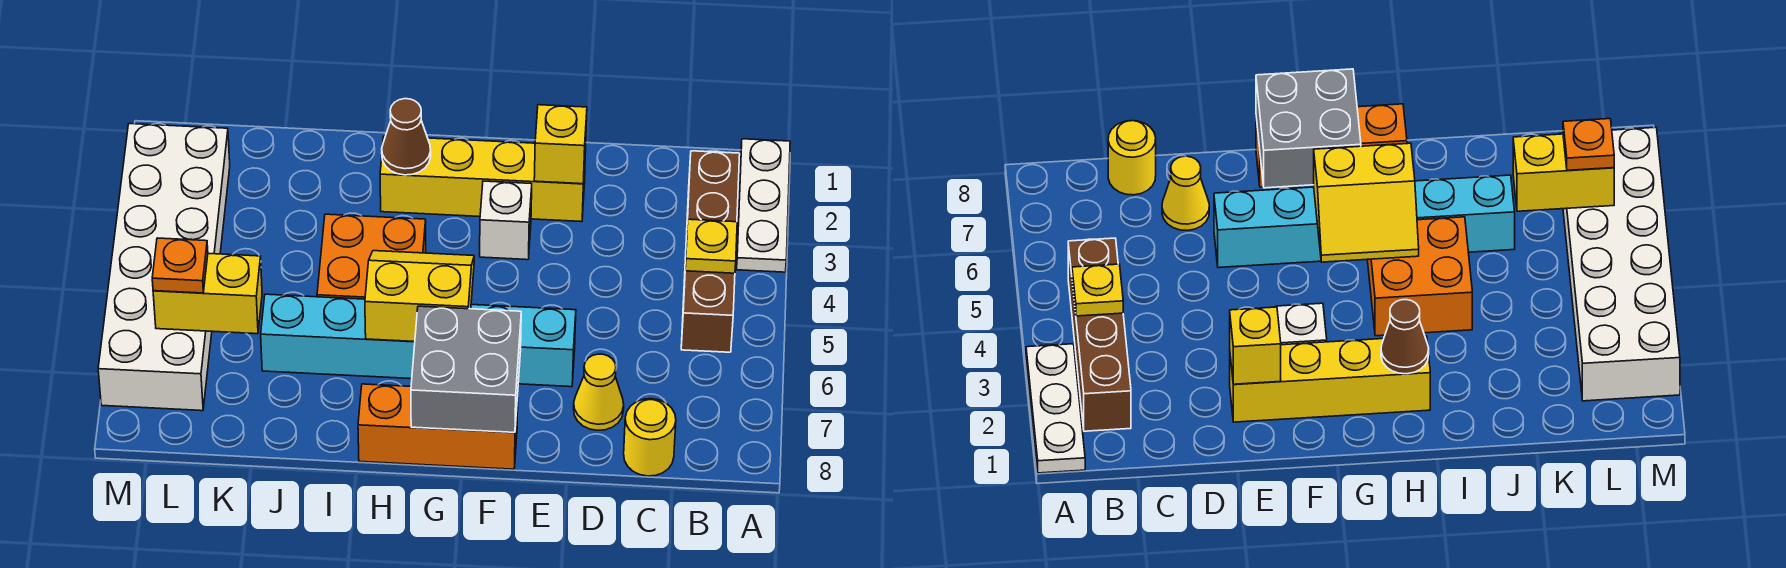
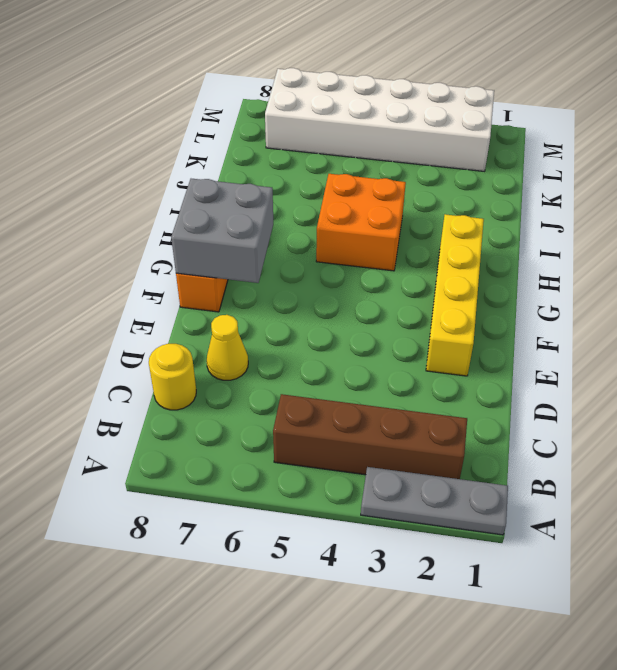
grey 1x3 plate [361,467,508,535] -> white 1x3 plate [736,139,790,272]
none -> cyan 1x6 brick [261,294,576,387]
none -> white 1x1 brick [480,181,532,260]
none -> yellow 1x1 plate [685,219,737,273]

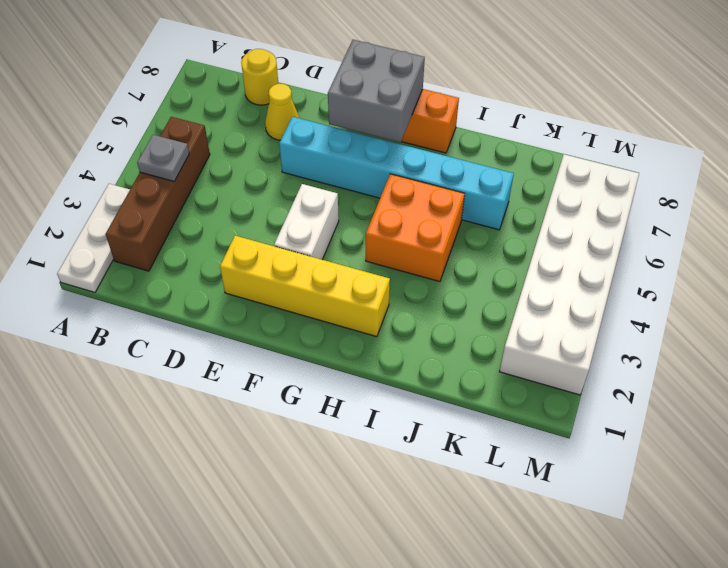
grey 1x1 plate [137,135,189,181] -> yellow 1x1 plate [685,219,737,273]
white 1x2 brick [274,184,339,259] -> white 1x1 brick [480,181,532,260]
none -> yellow 1x1 brick [534,105,587,184]
none -> yellow 2x2 slope [365,251,474,342]
none -> brown 1x1 cone [382,99,431,175]

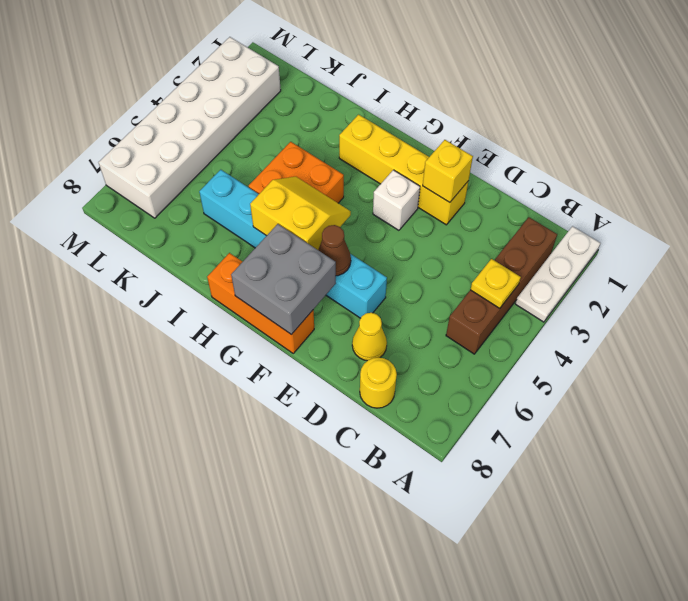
brown 1x1 cone [318,225,351,276] -> brown 1x1 cone moved to [382,99,431,175]
none -> yellow 1x2 brick [153,253,262,334]
none -> orange 1x1 plate [152,238,208,293]

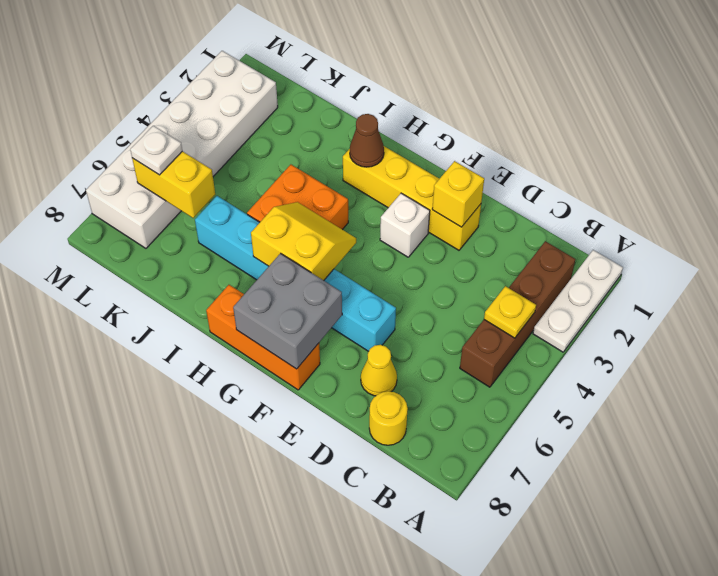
white 1x1 plate [130,126,182,175] -> orange 1x1 plate [152,238,208,293]

